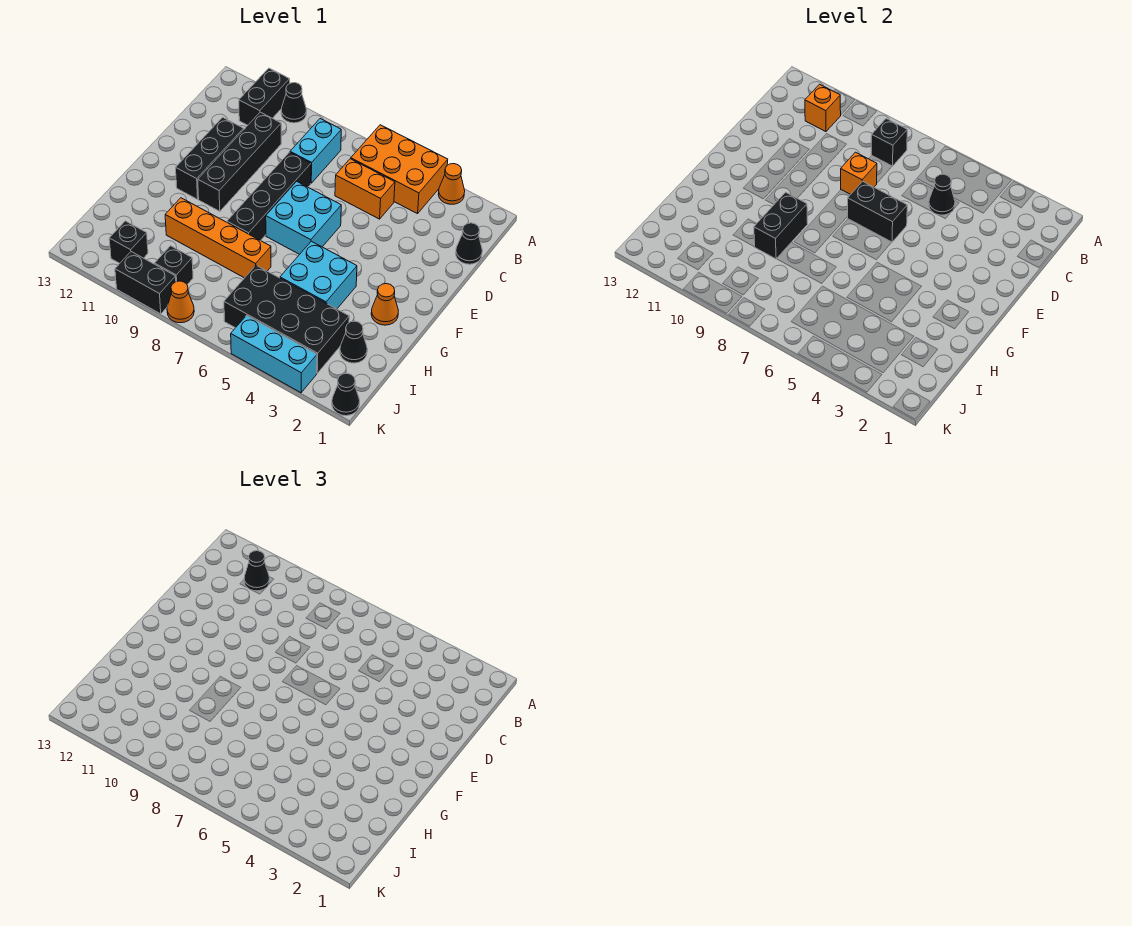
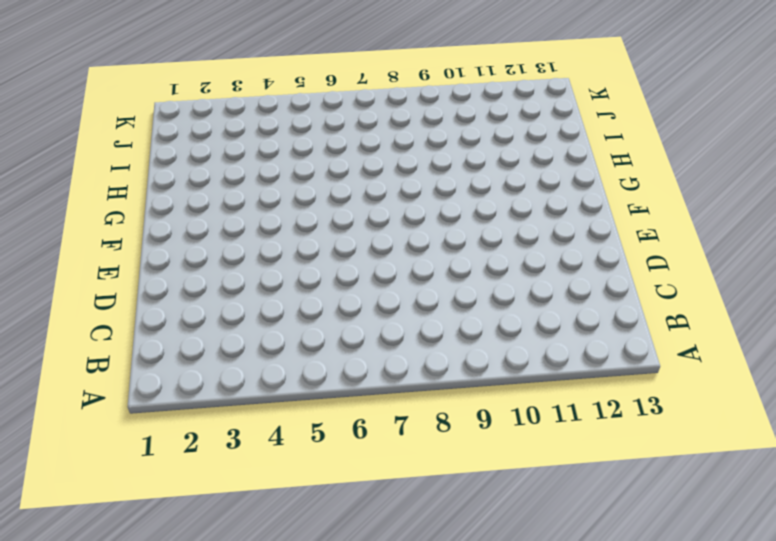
none -> orange 1x1 cone [438,164,465,204]
none -> orange 2x3 brick [351,125,448,214]
none -> black 1x1 cone [281,83,307,123]

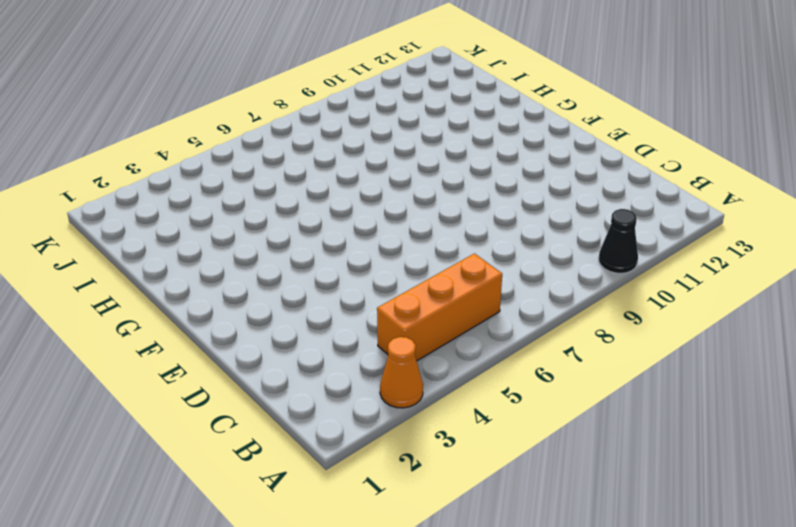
orange 1x3 brick [377,254,502,361] -> orange 2x3 brick [351,125,448,214]
none -> black 1x2 brick [239,68,290,125]
none -> cyan 1x2 brick [290,119,341,183]
none -> black 1x1 cone [456,223,482,264]

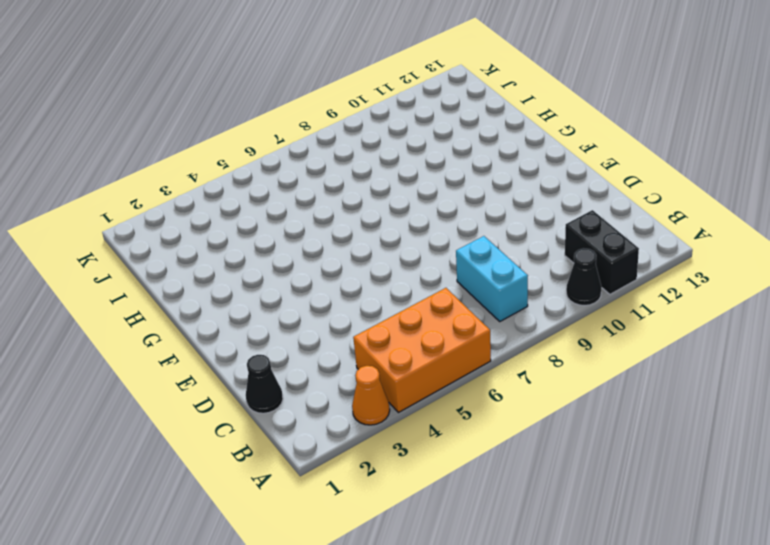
none -> orange 1x2 brick [335,159,395,219]
none -> black 1x4 brick [198,112,281,211]
none -> black 1x4 brick [227,152,311,241]

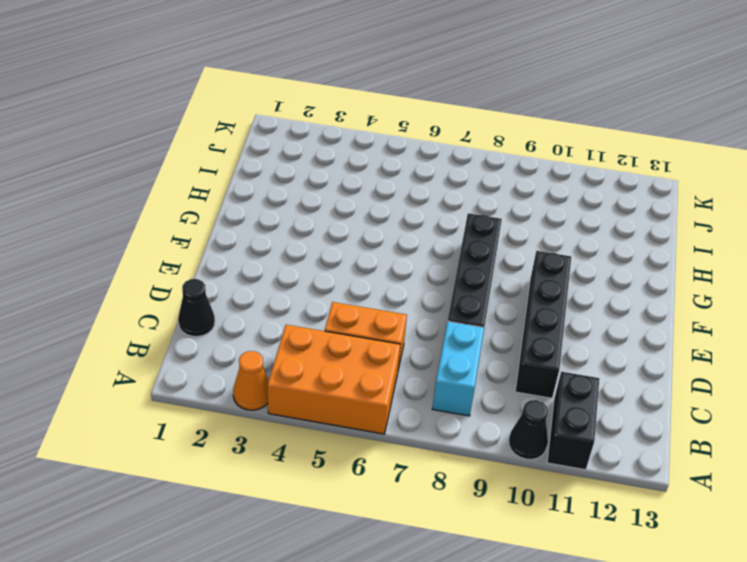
none -> black 1x3 brick [176,117,244,199]
none -> cyan 2x2 brick [266,181,341,254]
none -> orange 1x1 cone [371,284,398,325]

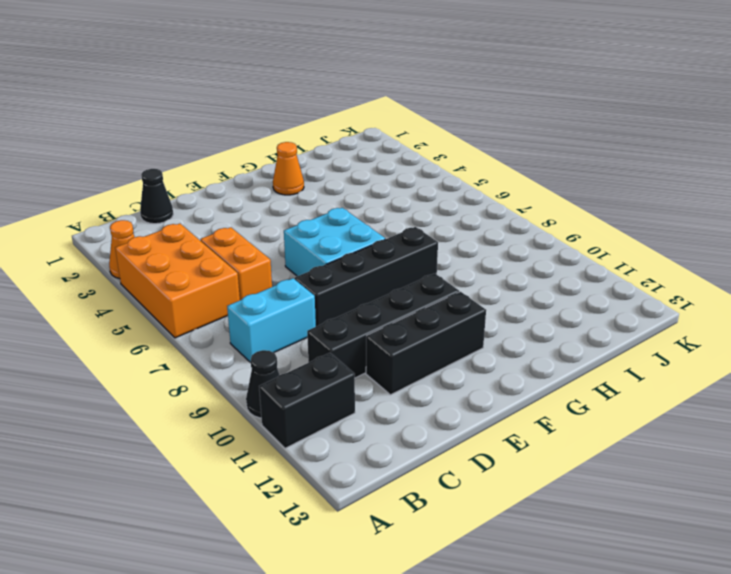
none -> cyan 2x2 brick [280,241,357,309]
none -> orange 1x4 brick [165,198,271,278]
none -> black 1x1 cone [340,321,367,363]

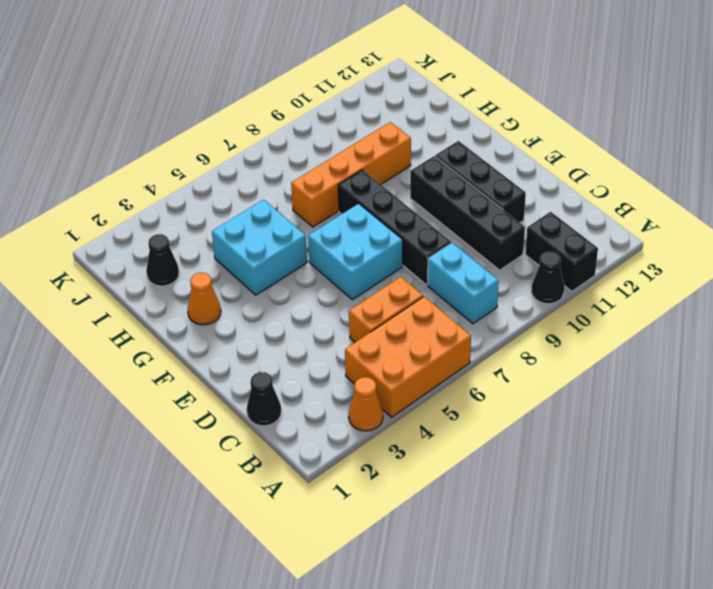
none -> black 2x4 brick [224,265,349,373]
none -> black 1x1 brick [155,246,193,285]
none -> black 1x1 brick [109,221,148,263]

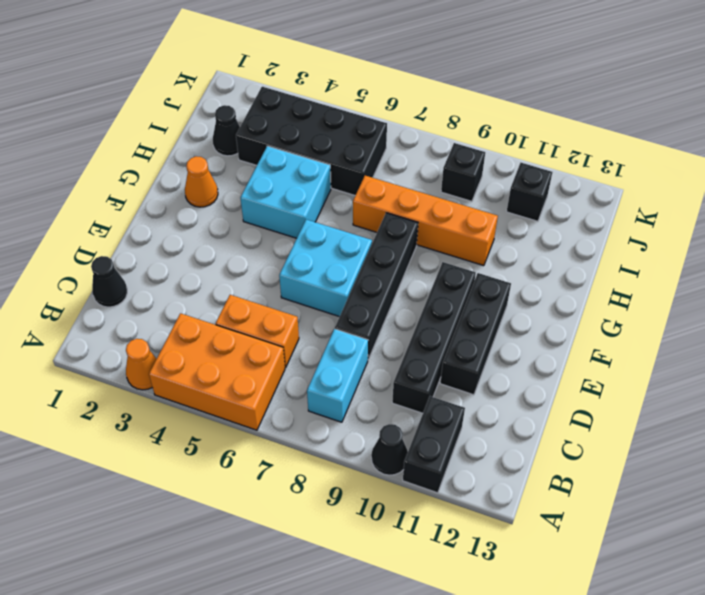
none -> black 1x1 cone [332,373,360,416]
none -> cyan 1x3 brick [231,315,317,393]
none -> orange 1x1 cone [167,281,194,323]

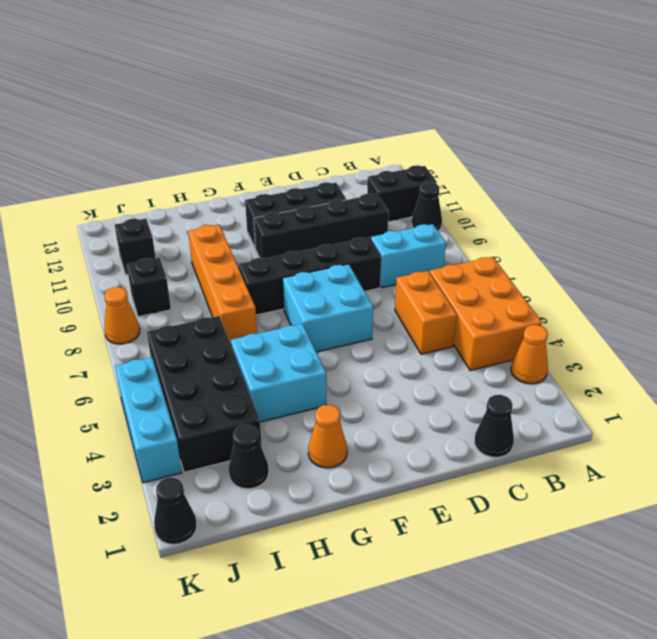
none -> black 1x2 brick [115,252,176,314]
none -> black 1x1 brick [871,119,907,166]
none -> orange 1x1 brick [805,84,841,132]

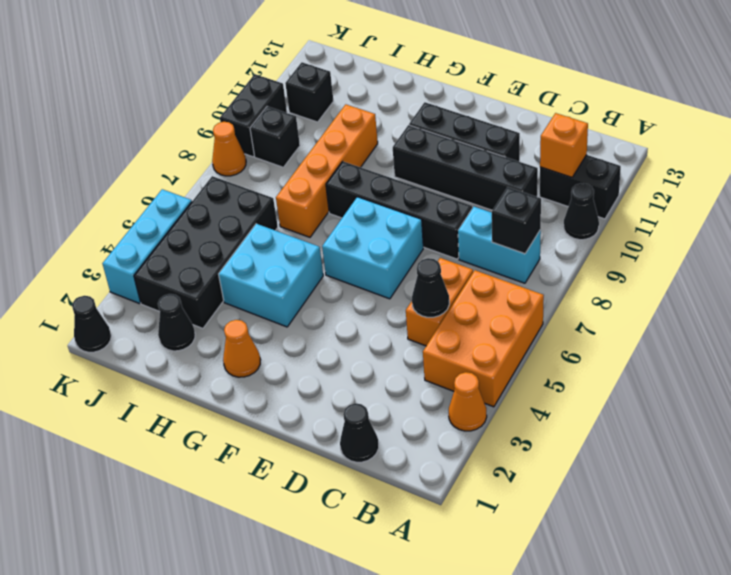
none -> orange 1x1 brick [841,152,877,194]
none -> black 1x2 brick [847,181,907,242]
none -> black 1x2 brick [754,192,808,259]

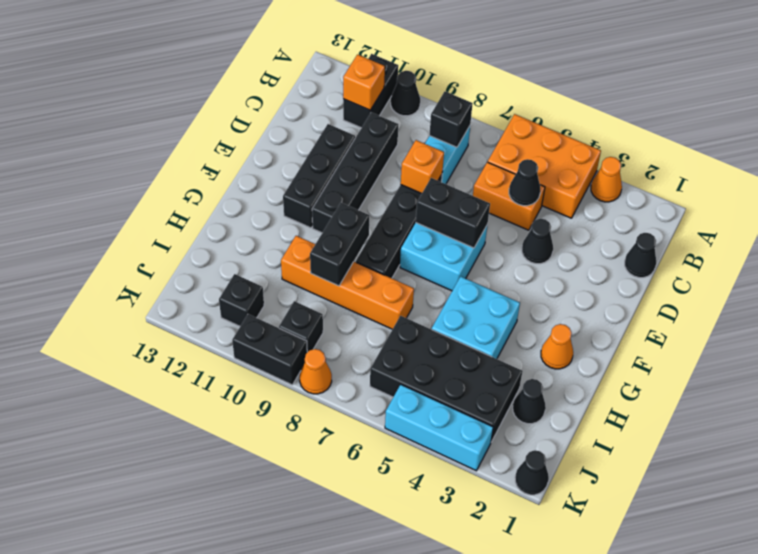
black 1x1 cone [522,219,553,264] -> black 1x1 cone moved to [244,551,270,591]

